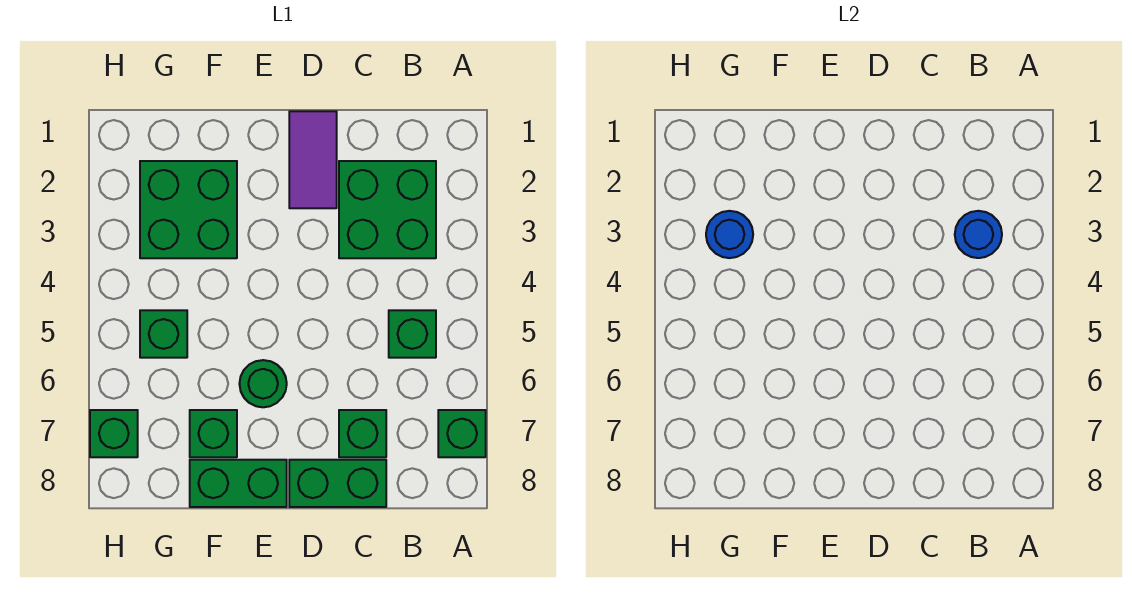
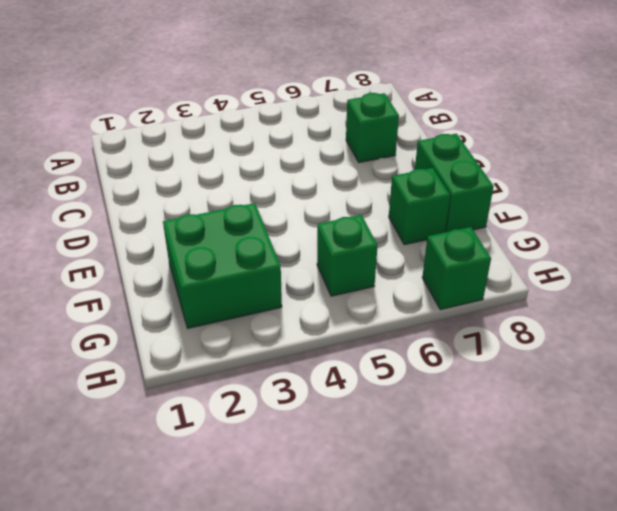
none -> green 1x1 brick [438,410,486,457]
none -> green 2x2 brick [339,161,436,258]
none -> green 1x1 brick [389,310,436,358]

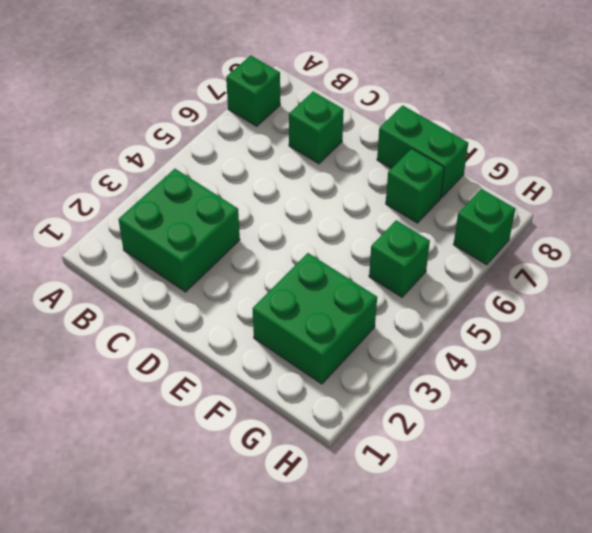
none -> green 1x1 brick [389,310,436,358]
none -> green 1x2 brick [289,460,386,507]
none -> purple 1x2 tile [289,111,337,208]

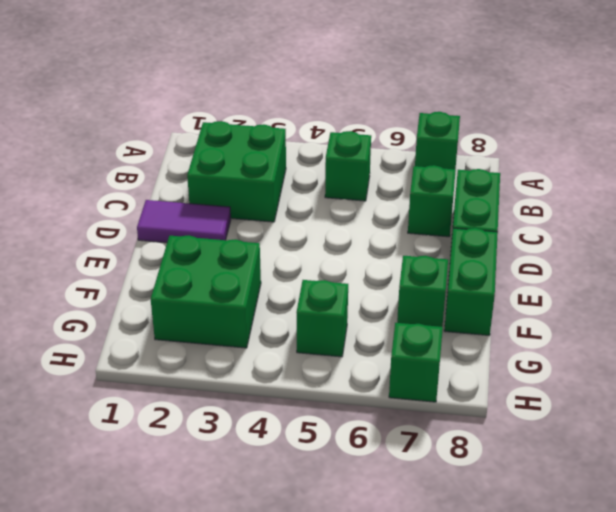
none -> green 1x1 round brick [239,360,287,407]
none -> blue 1x1 round brick [955,211,1002,258]
none -> blue 1x1 round brick [706,211,753,258]

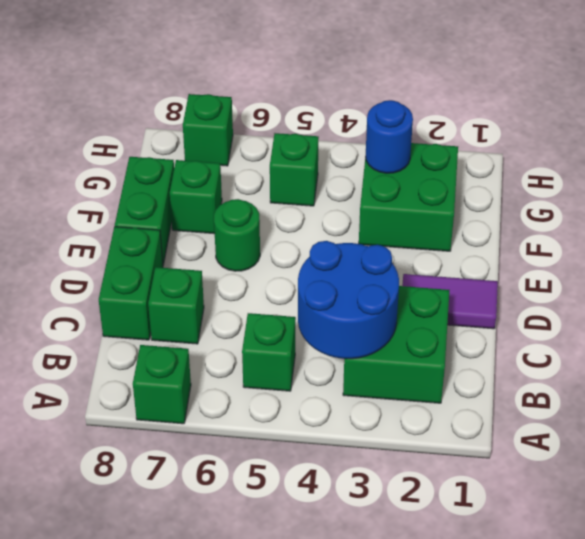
blue 2x2 round brick [298,241,399,359] -> blue 1x1 round brick [955,211,1002,258]

